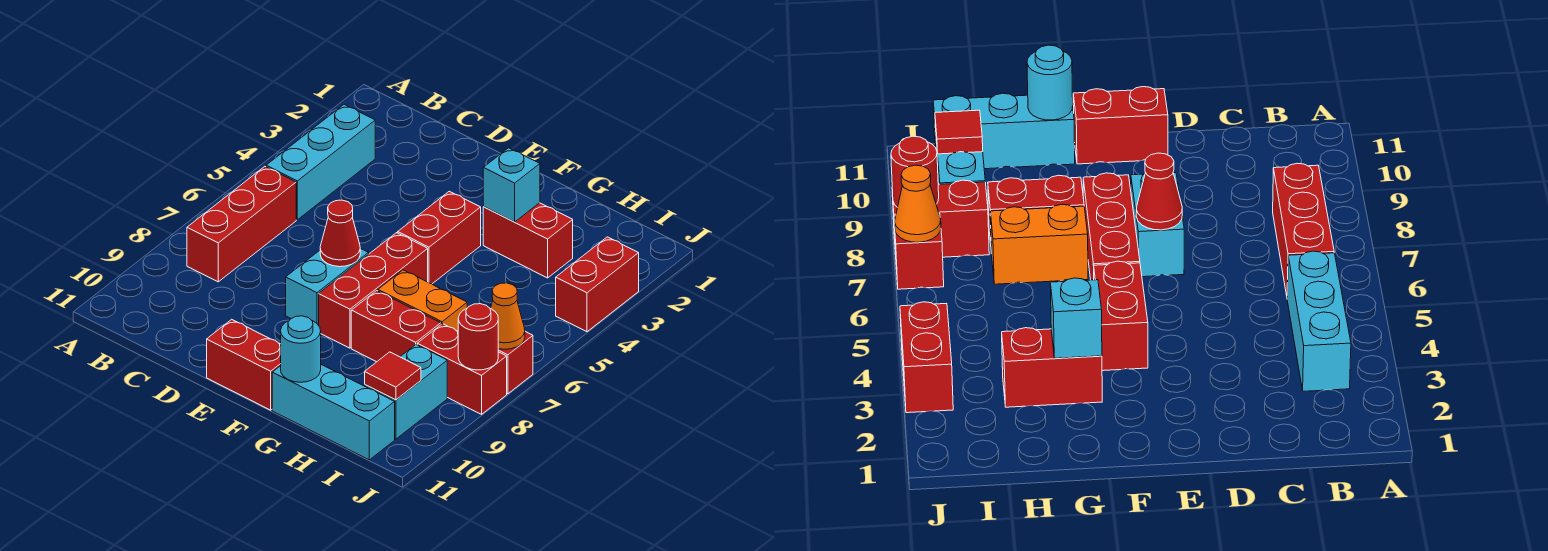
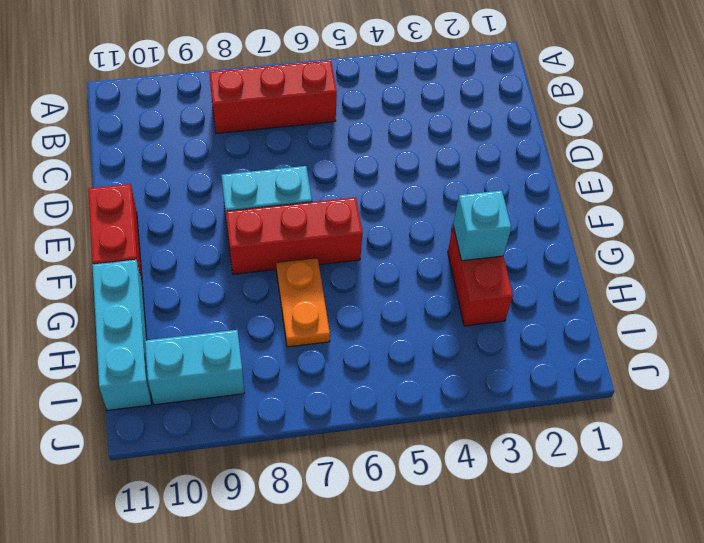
orange 1x2 plate [276,258,330,347] -> orange 1x2 brick [378,270,467,331]
none -> cyan 1x3 brick [266,104,375,220]
none -> red 1x2 brick [398,191,481,284]
none -> red 1x2 brick [351,291,441,362]

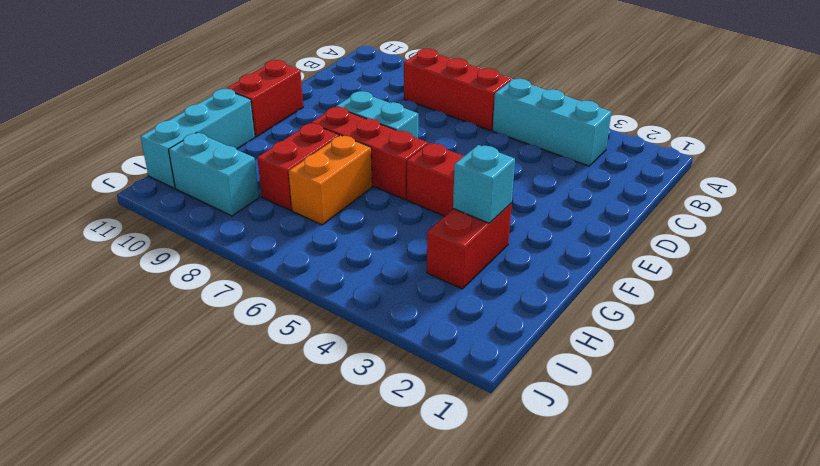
none -> red 1x2 brick [417,324,507,414]
none -> red 1x2 brick [556,237,639,332]
none -> red 1x1 brick [498,331,533,394]

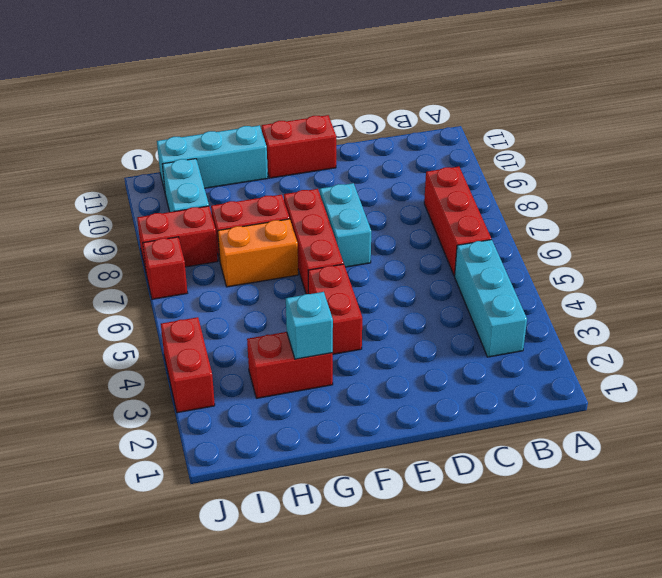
none -> red 1x1 cone [320,200,360,267]
none -> cyan 1x1 round brick [281,316,321,382]
none -> red 1x1 tile [365,352,421,400]

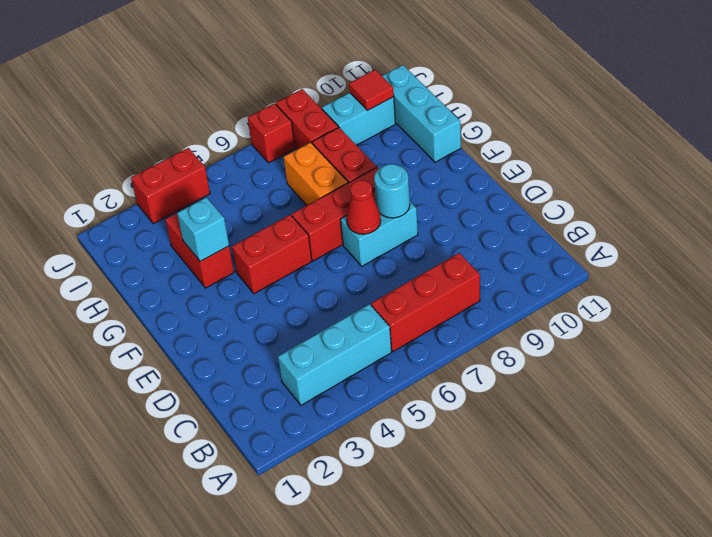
cyan 1x1 round brick [374,164,410,218] -> cyan 1x1 round brick moved to [281,316,321,382]
none -> red 1x2 brick [207,319,281,410]
none -> orange 1x1 cone [490,283,525,349]
none -> red 1x1 round brick [458,304,498,370]

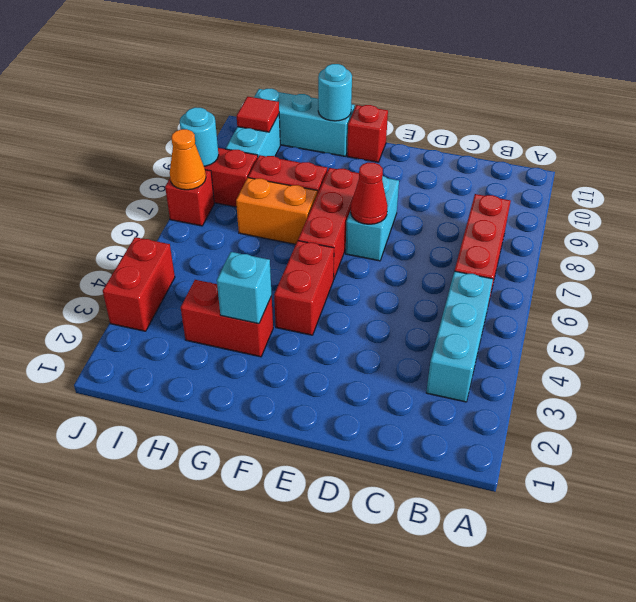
red 1x1 brick [347,105,388,162] -> red 1x2 brick [207,319,281,410]
cyan 1x1 round brick [180,107,219,166] -> red 1x1 round brick [458,304,498,370]

